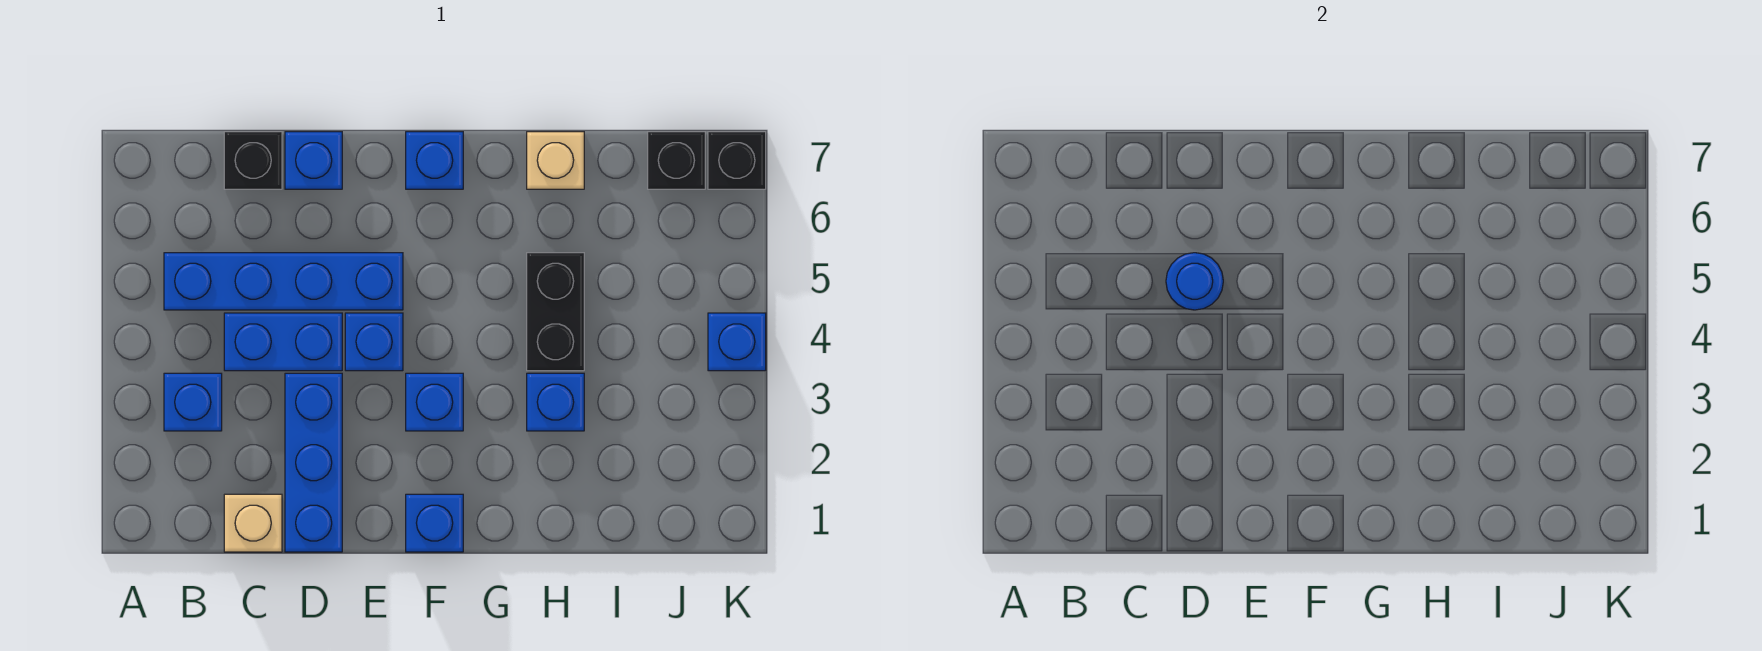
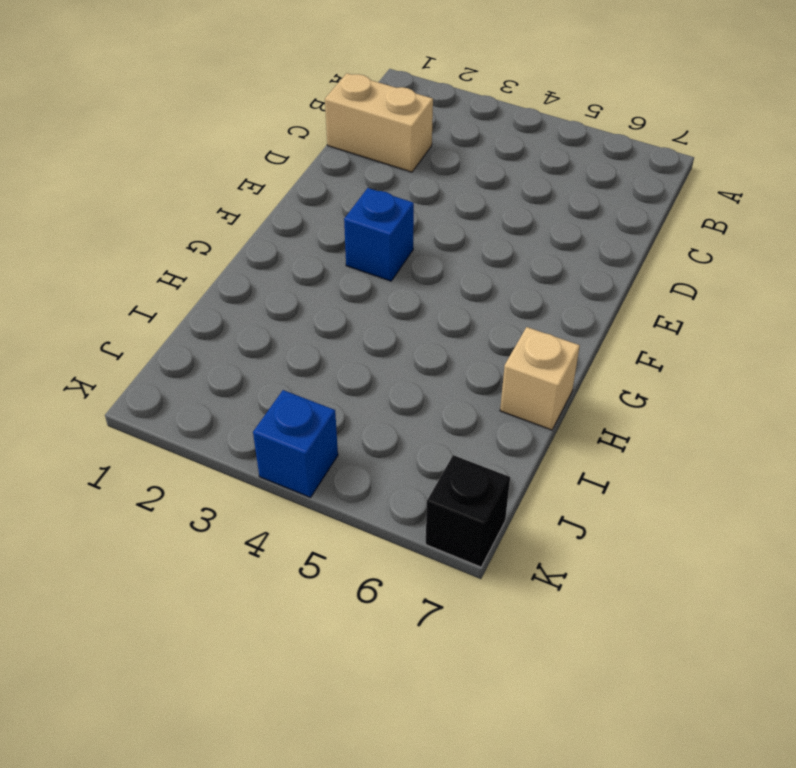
tan 1x2 brick [325,73,433,172] -> tan 1x1 brick [224,494,282,552]
none -> blue 1x1 brick [164,373,222,431]
none -> blue 1x4 brick [164,253,403,310]
none -> blue 1x2 brick [224,313,342,371]

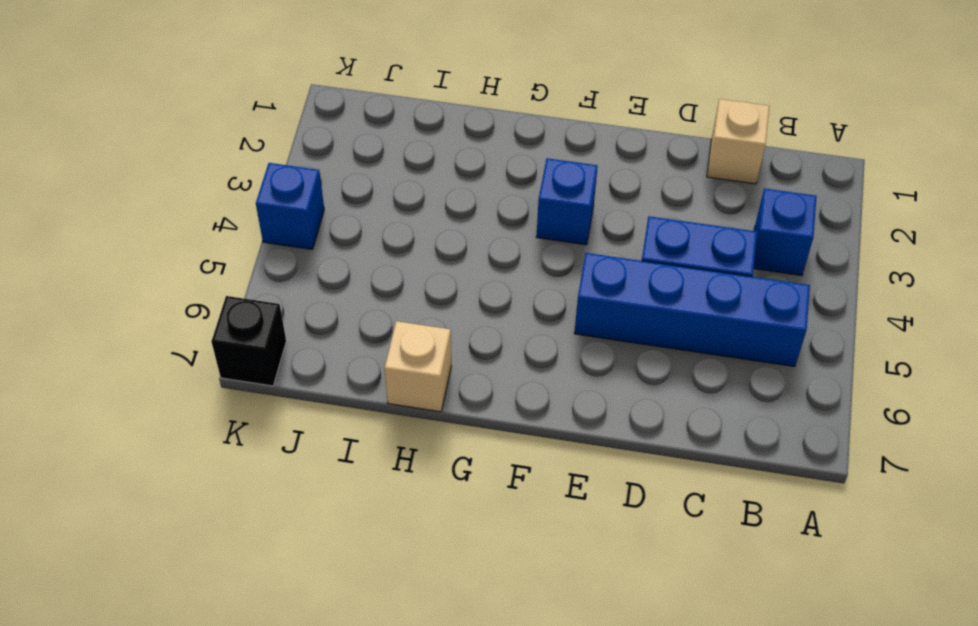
none -> black 1x1 brick [224,132,282,189]
none -> blue 1x3 brick [285,373,342,552]
none -> blue 1x1 brick [285,132,342,189]

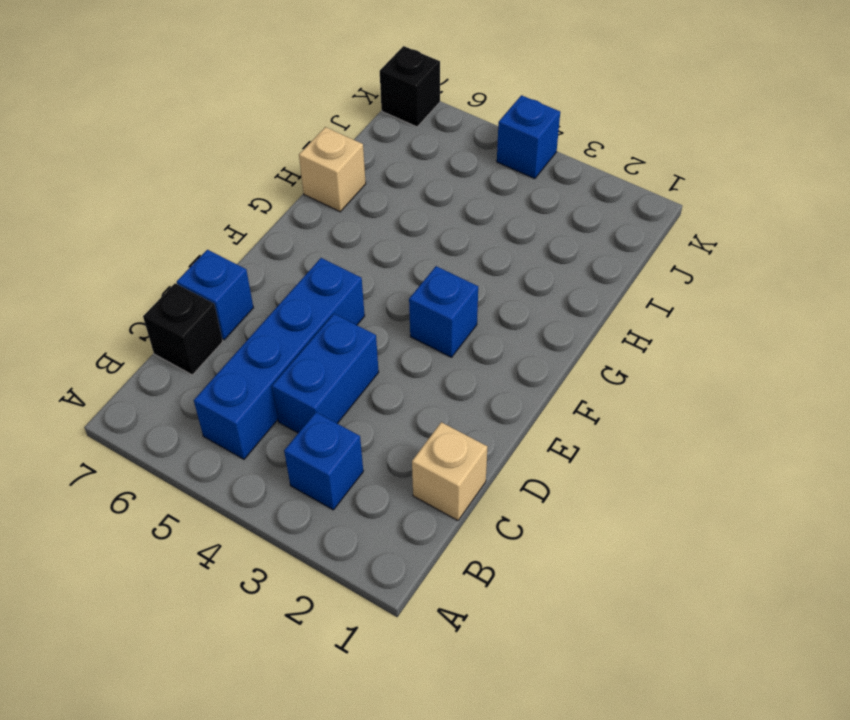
none -> blue 1x3 brick [285,373,342,552]
none -> blue 1x1 brick [345,313,403,371]
none -> blue 1x1 brick [406,494,463,552]

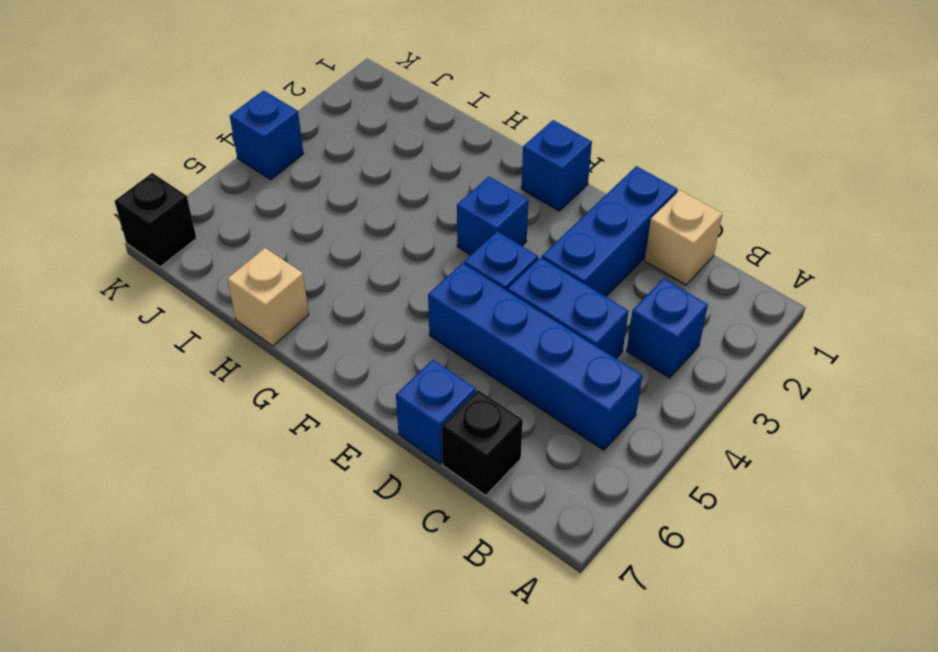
none -> blue 1x1 brick [406,132,463,189]
none -> blue 1x1 brick [527,373,584,431]
none -> black 1x2 brick [527,253,584,371]

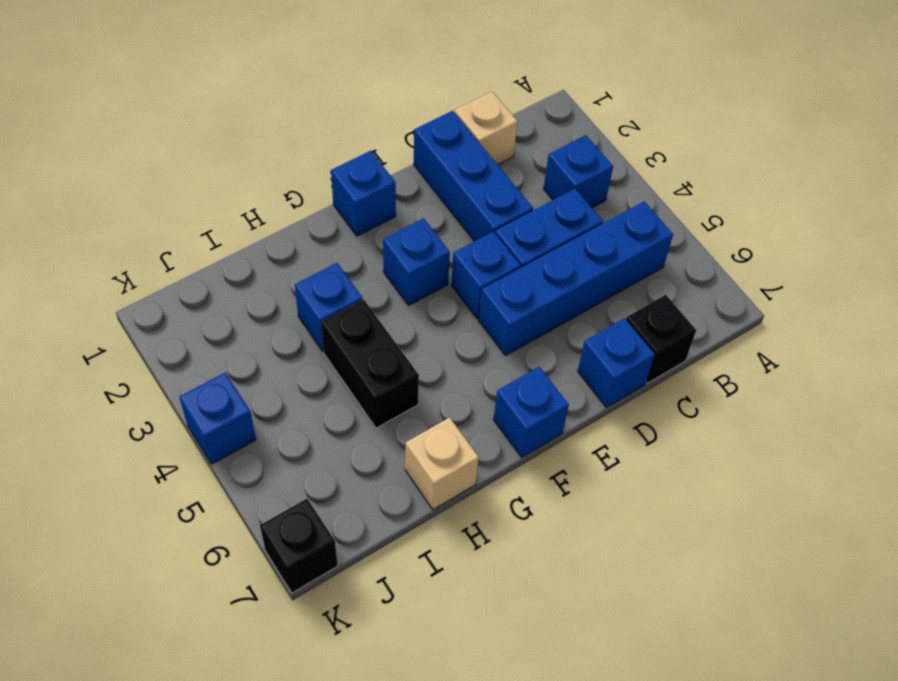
none -> black 1x1 brick [648,132,705,189]
none -> blue 1x1 round brick [1166,253,1223,310]

